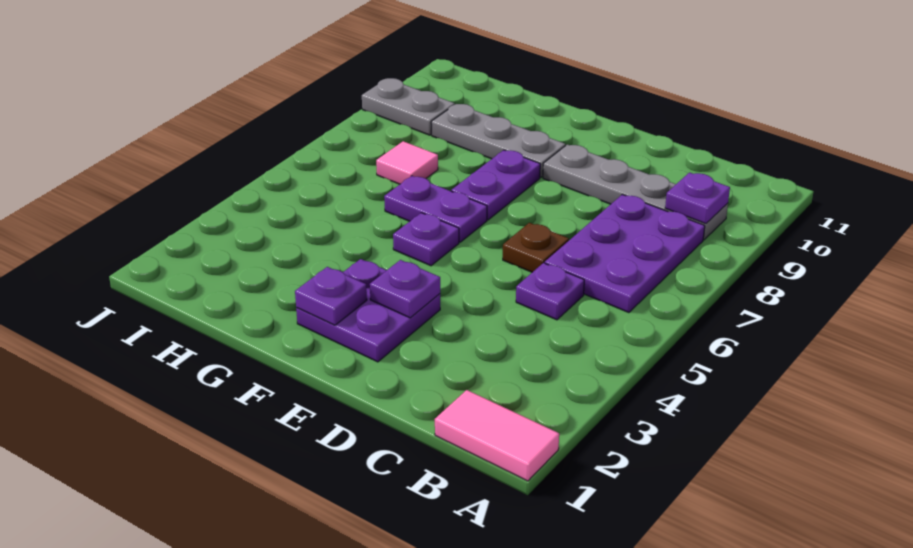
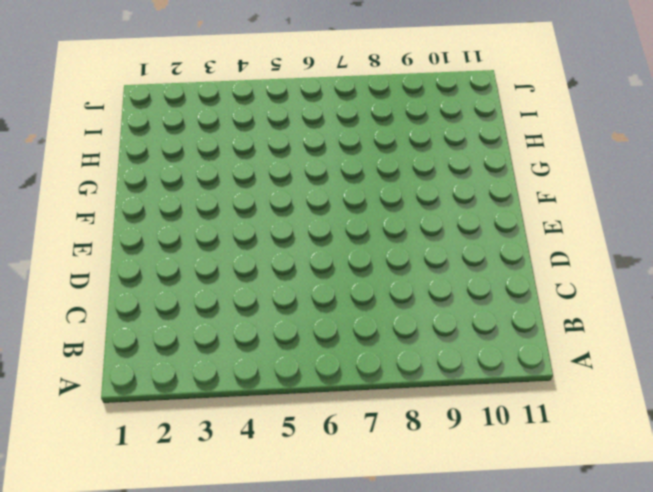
none -> pink 1x2 tile [435,390,559,481]
none -> purple 2x3 plate [545,194,705,313]
none -> grey 1x4 plate [543,144,728,240]

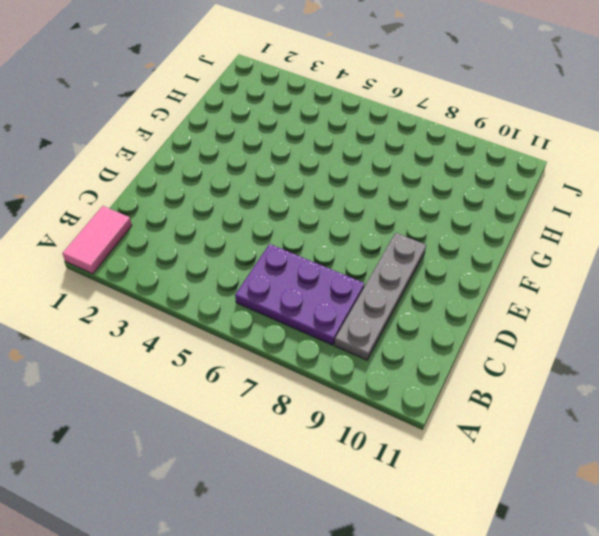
none -> purple 1x1 plate [516,263,584,320]
none -> brown 1x1 plate [503,223,569,272]
none -> purple 2x2 plate [296,259,440,362]

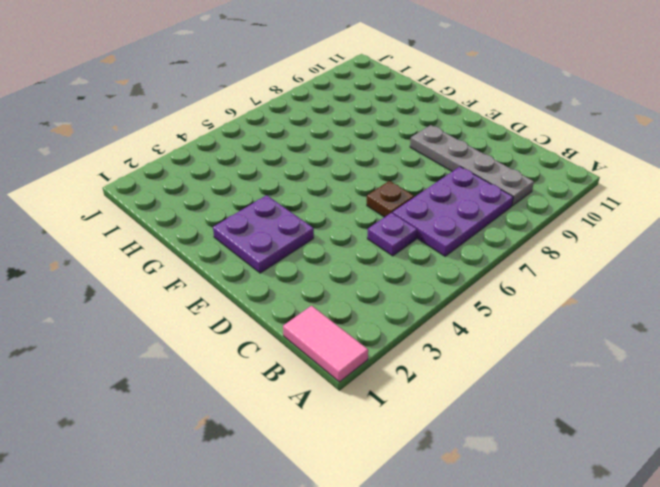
none -> purple 1x1 plate [393,213,459,266]
none -> purple 1x2 plate [384,176,487,242]
none -> purple 1x2 plate [451,150,540,220]

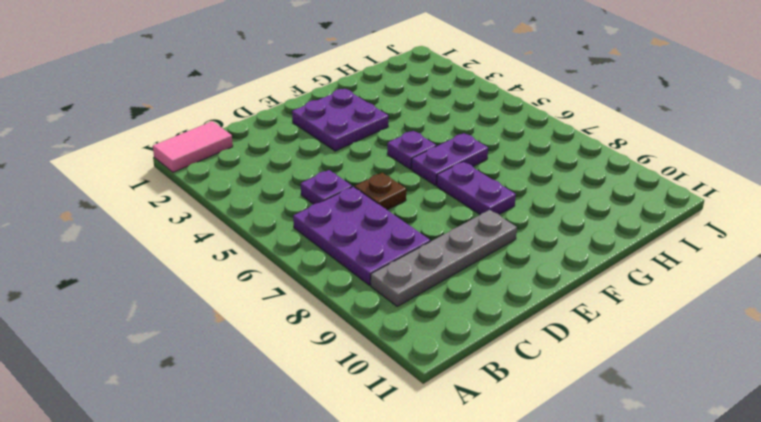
none -> grey 1x3 plate [431,104,565,178]
none -> pink 1x1 tile [376,141,438,184]
none -> grey 1x2 plate [362,78,455,135]

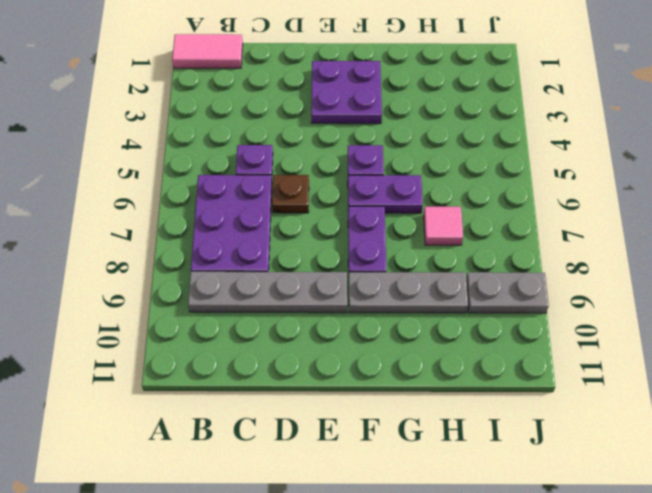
none -> purple 1x1 plate [665,173,730,224]
none -> purple 1x1 plate [370,260,440,318]
none -> purple 1x1 plate [295,267,367,325]

